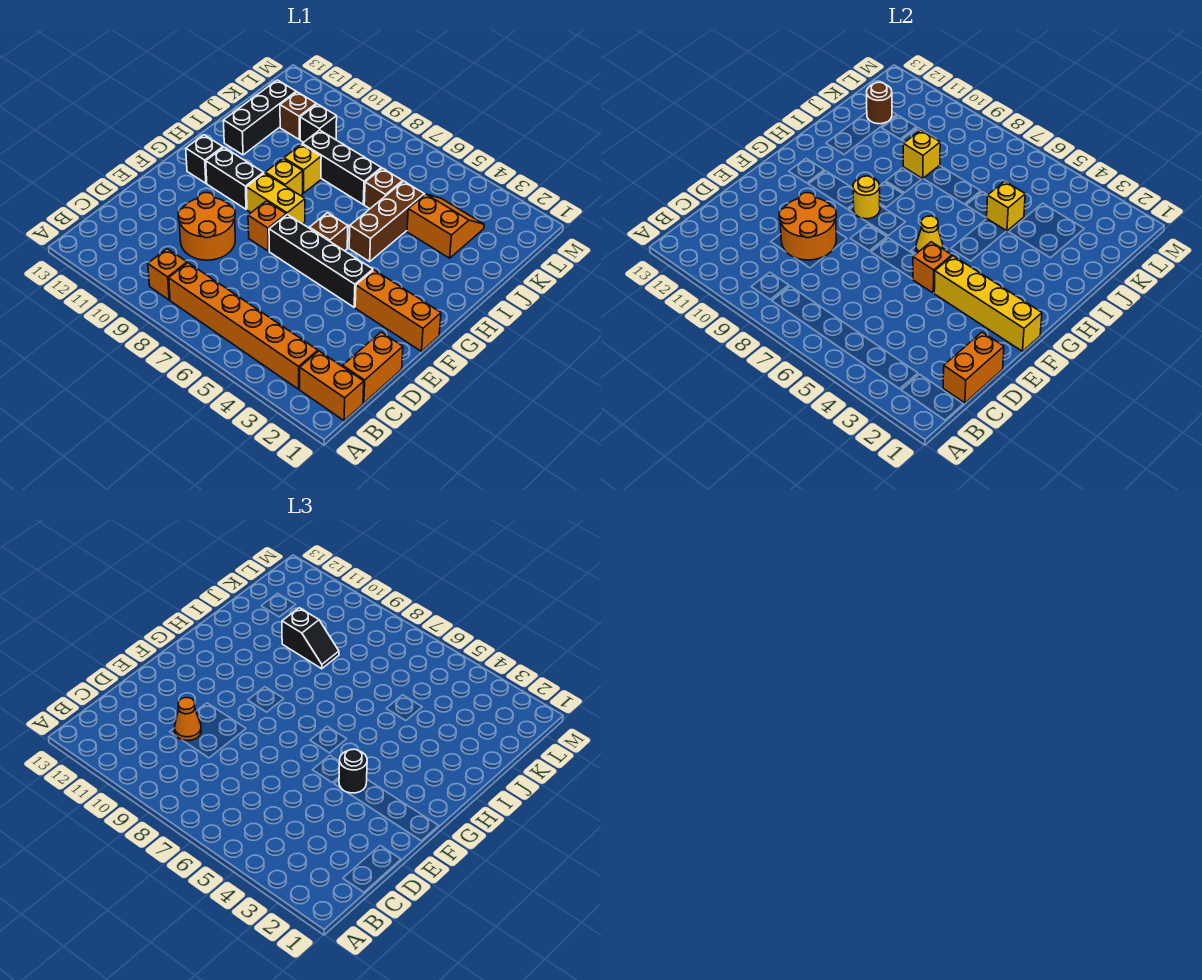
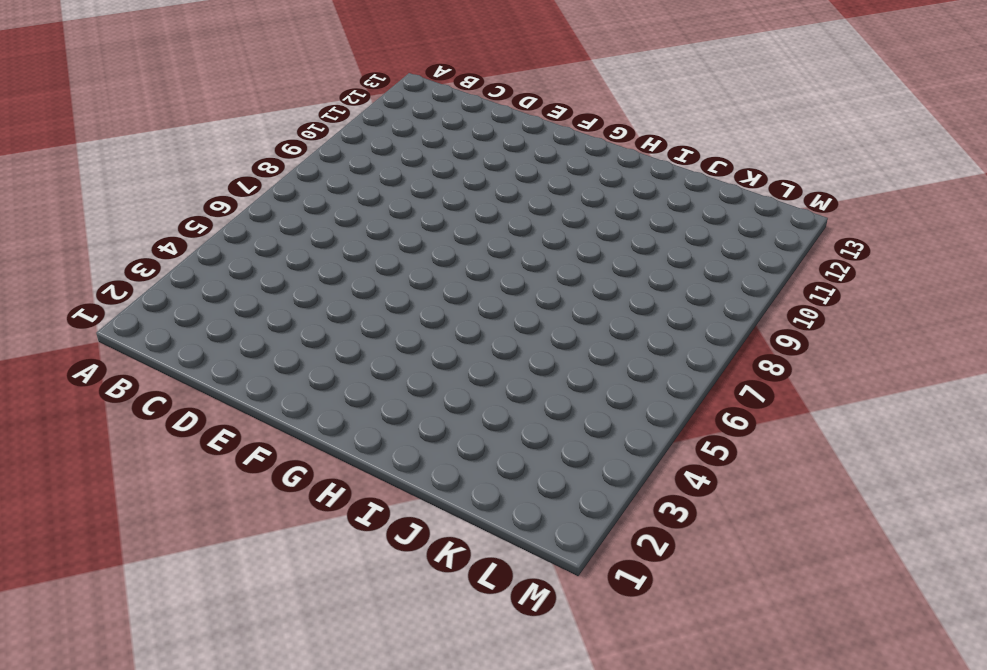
none -> orange 1x2 brick [300,351,364,421]
none -> orange 1x6 brick [169,263,318,389]
none -> orange 1x1 brick [148,249,187,300]
none -> orange 1x2 brick [343,332,403,403]

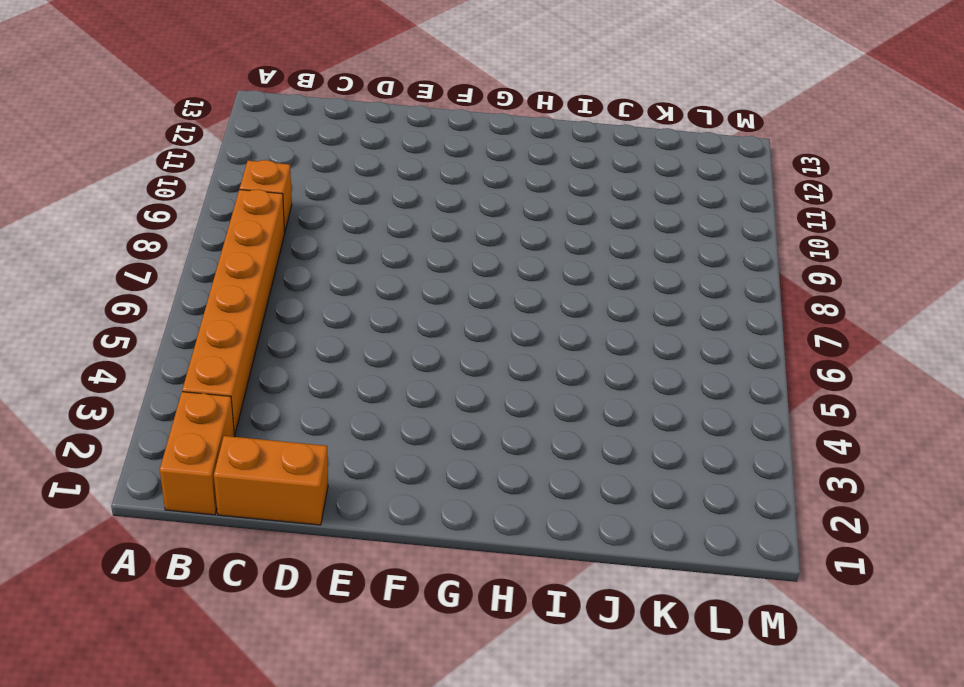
none -> orange 2x2 round brick [178,193,235,260]
none -> orange 1x3 brick [355,270,441,351]
none -> black 1x4 brick [269,214,373,307]
none -> orange 1x1 brick [248,201,286,251]

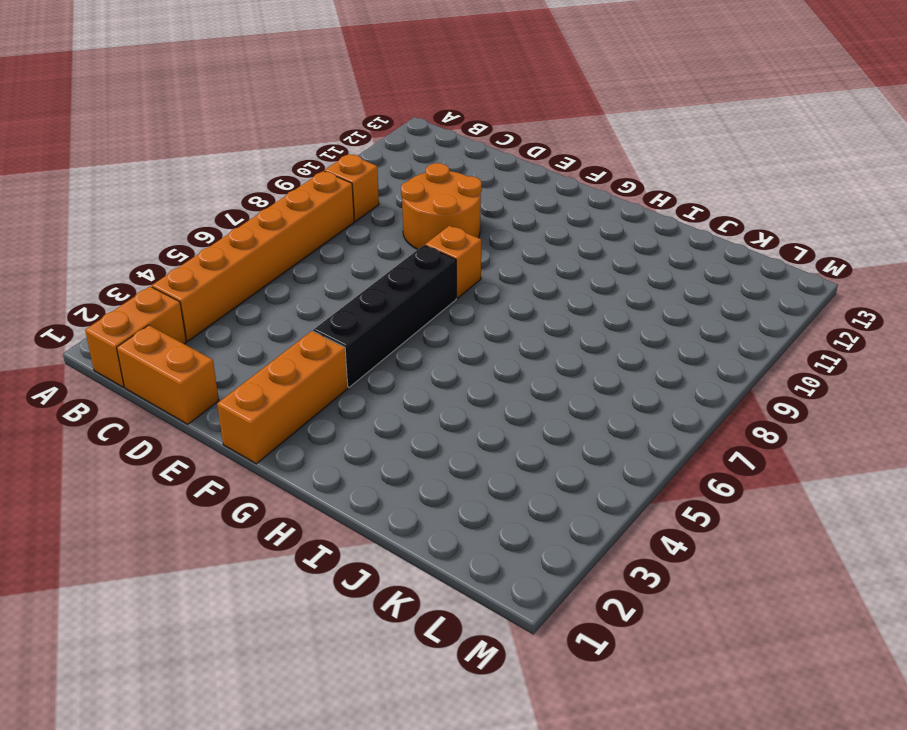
none -> brown 1x1 brick [309,213,348,251]
none -> yellow 1x2 brick [246,173,305,224]
none -> black 1x2 brick [206,147,264,209]
none -> black 1x1 brick [186,135,223,183]

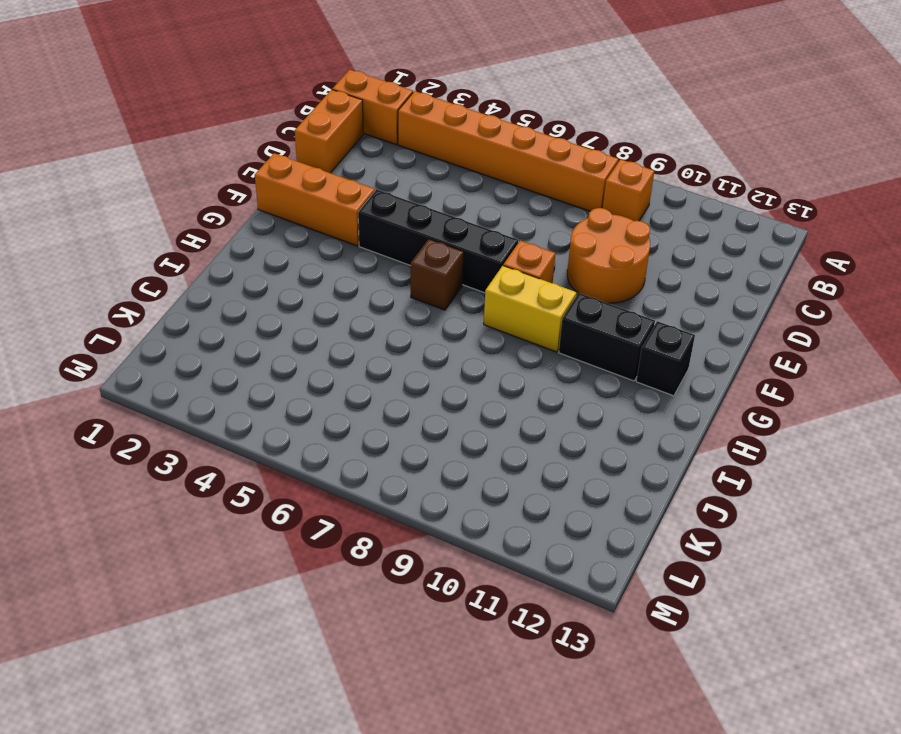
none -> brown 1x3 brick [349,181,424,262]
none -> yellow 1x1 brick [265,159,303,196]
none -> yellow 1x1 brick [284,144,321,193]
none -> black 1x3 brick [223,80,296,155]

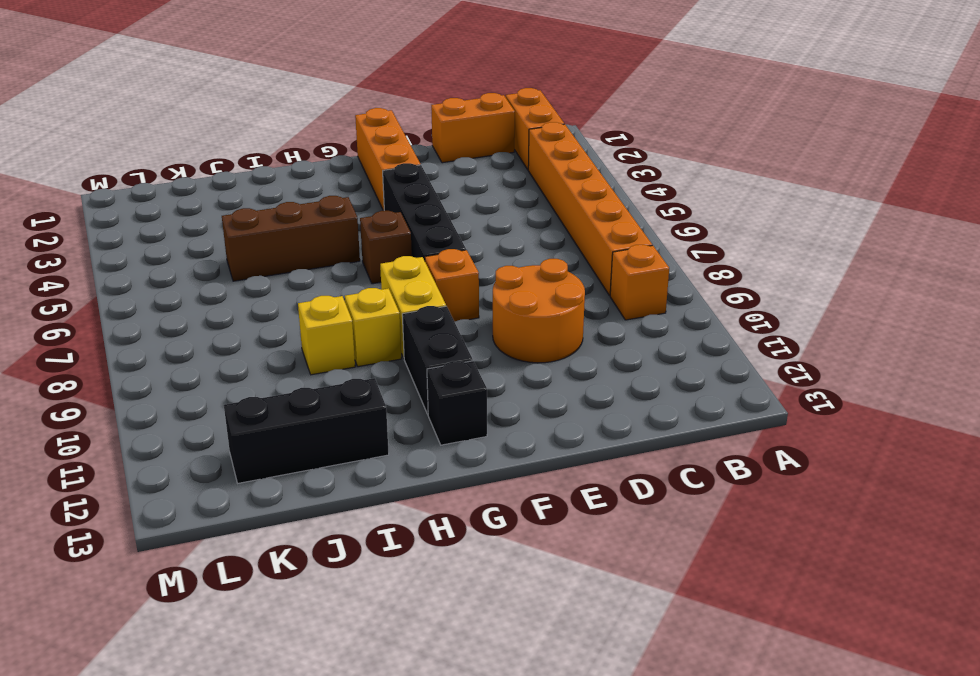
none -> orange 2x2 slope [407,194,484,258]
none -> brown 1x1 brick [364,168,403,209]
none -> black 1x3 brick [302,130,381,204]
none -> black 1x1 brick [300,104,337,142]

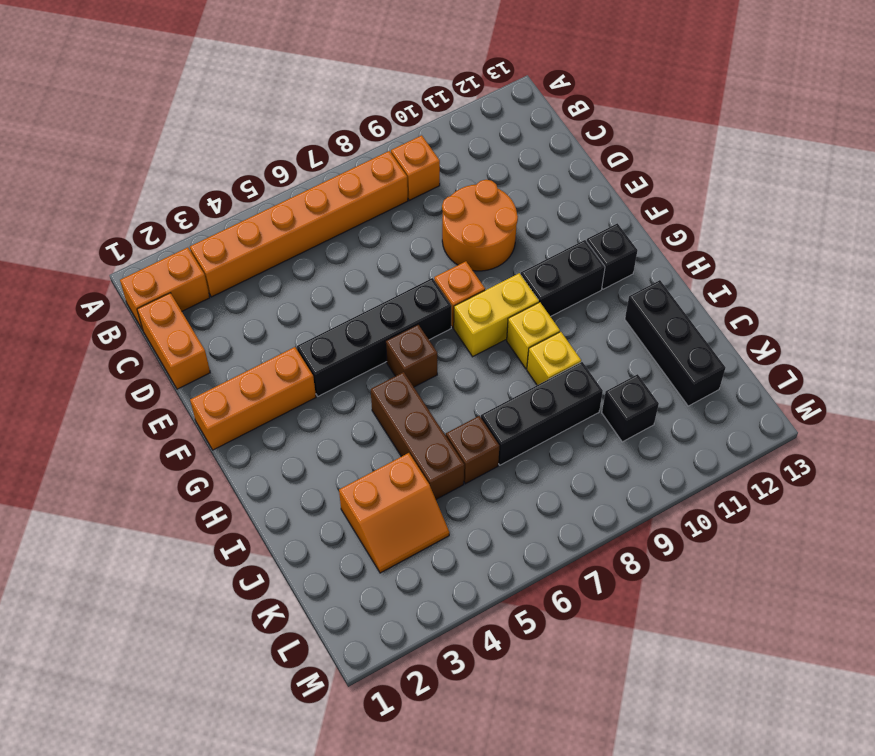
none -> brown 1x1 brick [280,92,316,139]
none -> orange 1x2 brick [943,332,1004,403]
none -> orange 2x2 round brick [779,193,836,260]
none -> yellow 1x4 brick [934,256,1042,351]

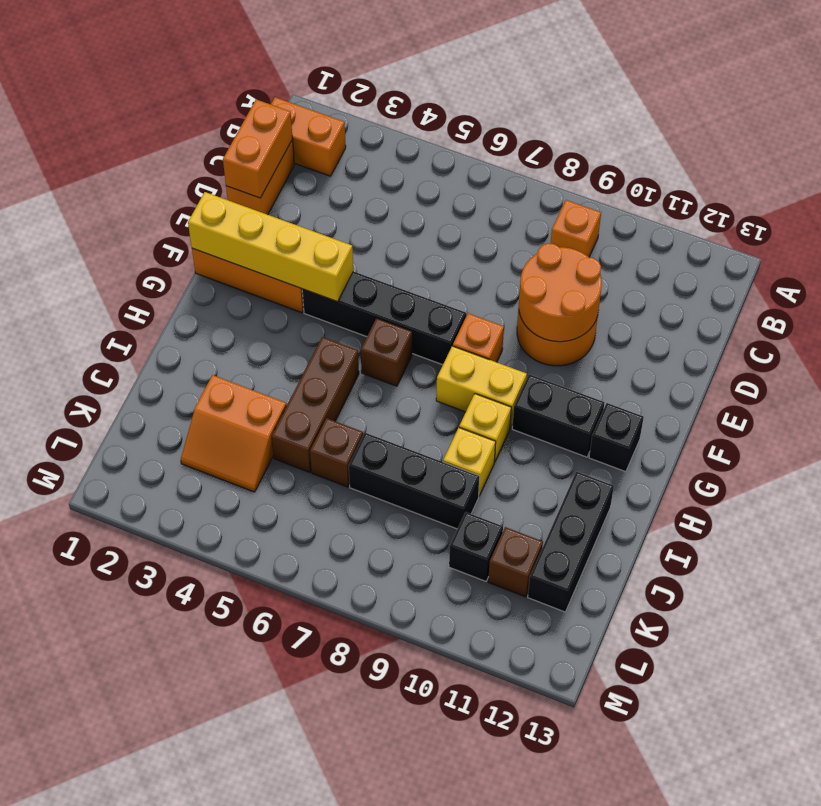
none -> orange 1x6 brick [169,263,318,389]
none -> orange 1x1 brick [913,242,952,293]
none -> yellow 1x1 cone [916,216,943,253]
none -> yellow 1x1 round brick [853,176,880,219]

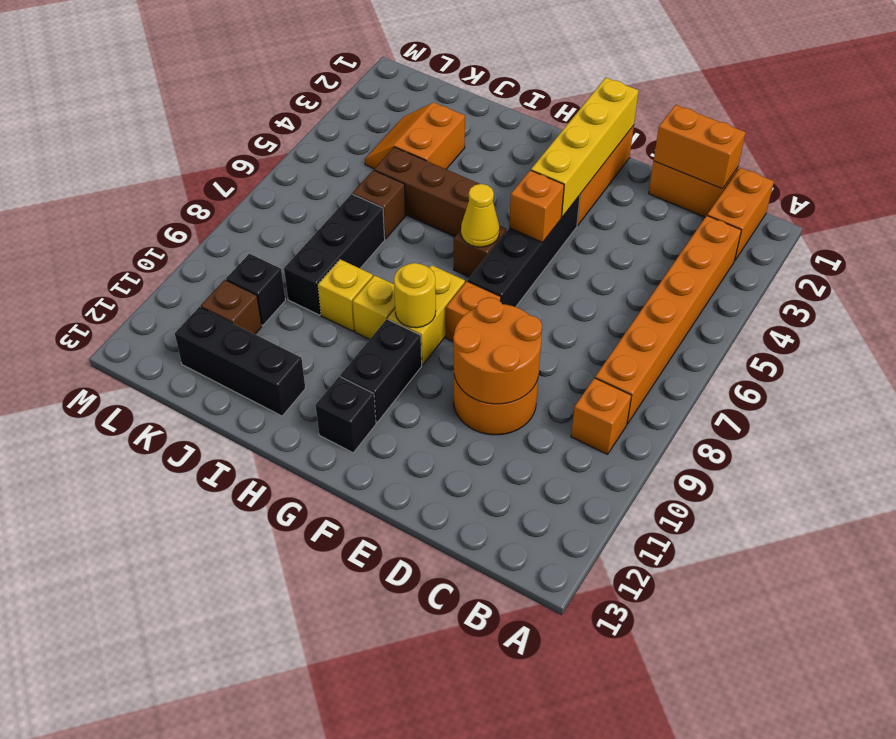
none -> yellow 1x1 brick [986,181,1025,231]
none -> yellow 1x1 brick [903,130,940,179]
none -> brown 1x1 round brick [867,82,892,124]
none -> orange 1x1 cone [175,698,201,741]

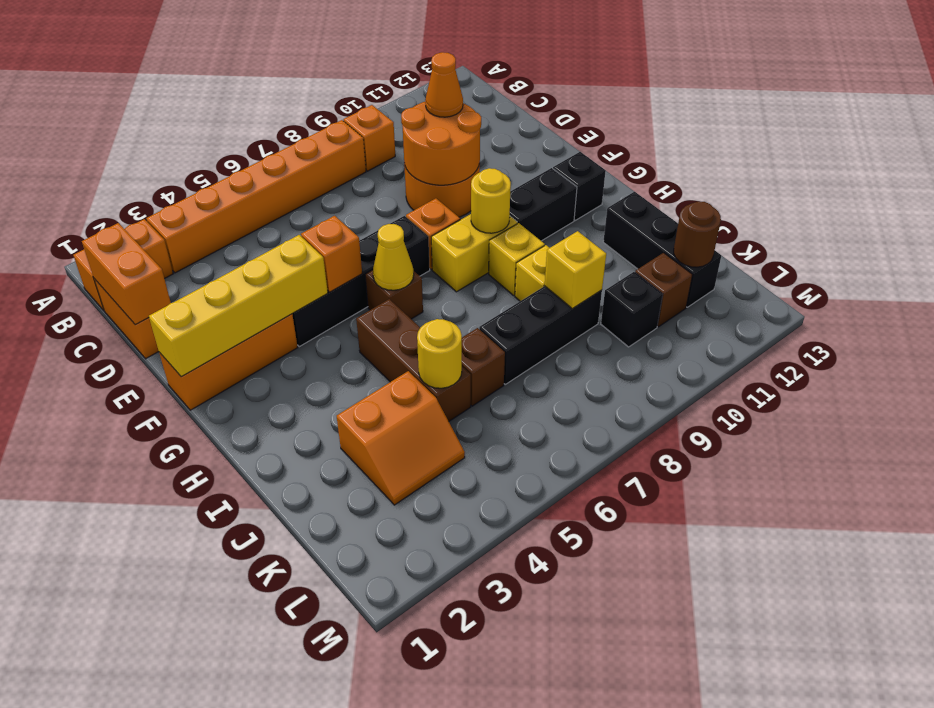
yellow 1x1 round brick [417,319,462,388] -> yellow 1x1 brick [986,181,1025,231]
none -> black 1x1 round brick [339,749,367,793]
none -> black 1x2 slope [282,608,339,669]

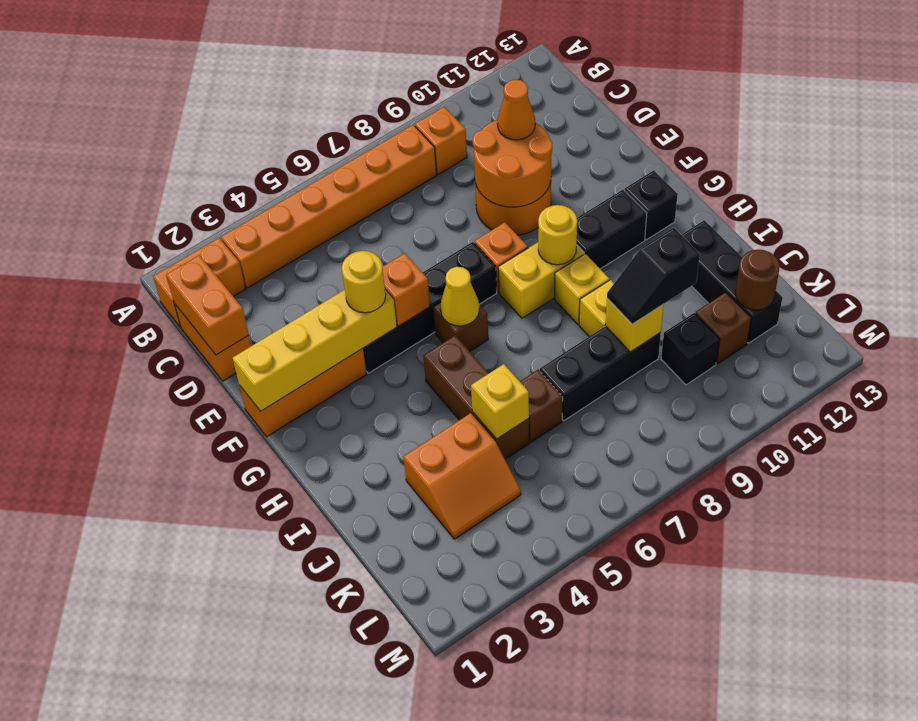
yellow 1x1 round brick [342,251,386,313] -> black 1x1 round brick [339,749,367,793]

